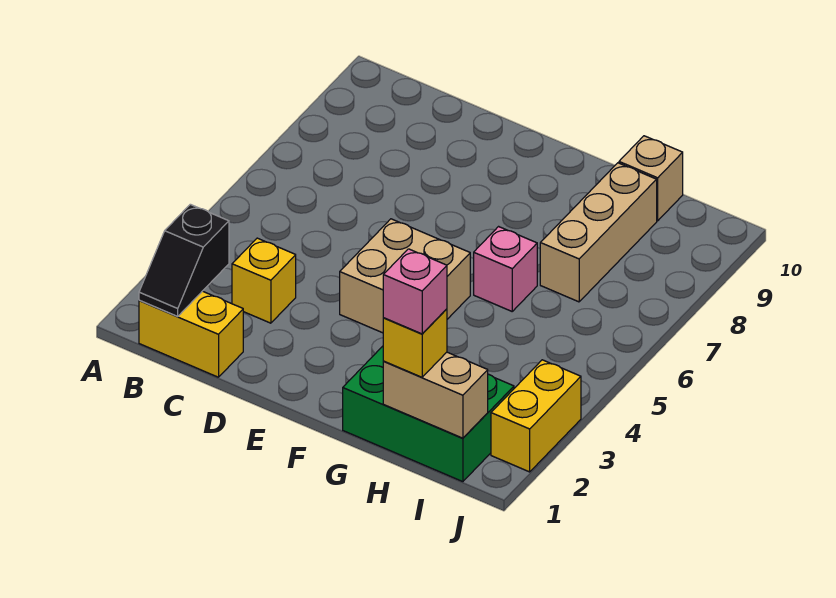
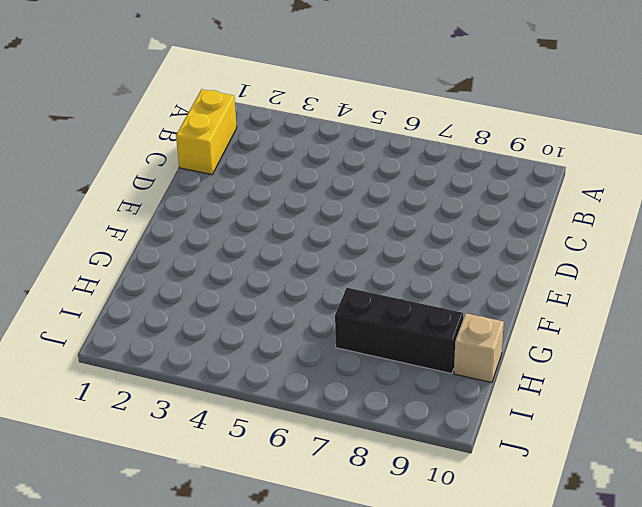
black 1x3 brick [335,288,463,374] -> tan 1x3 brick [540,163,657,302]
none -> yellow 1x1 brick [232,238,296,323]
none -> tan 2x2 brick [340,219,470,333]
none -> green 2x3 brick [343,346,514,482]

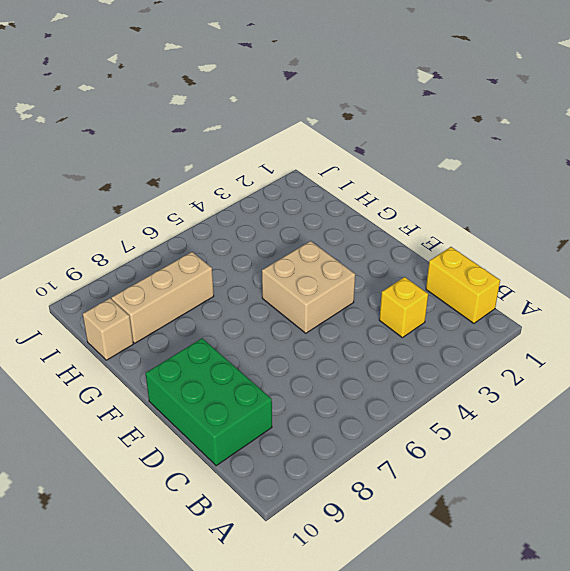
green 2x3 brick [146,338,272,466] -> green 2x3 brick moved to [343,346,514,482]
none -> pink 1x1 brick [474,227,537,311]
none -> yellow 1x2 brick [491,360,581,472]
none -> black 1x2 slope [139,204,229,317]

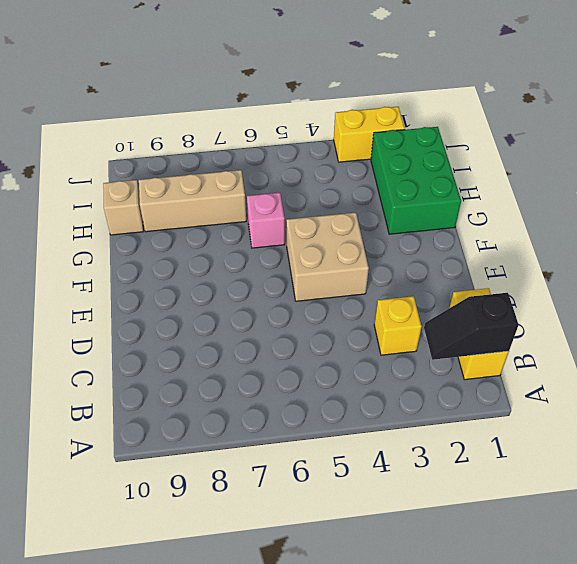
black 1x2 slope [424,293,519,360] -> black 1x2 slope turned to [139,204,229,317]
none -> tan 1x2 brick [383,352,488,438]
none -> yellow 1x1 brick [383,309,447,377]
none -> pink 1x1 brick [383,249,447,334]

